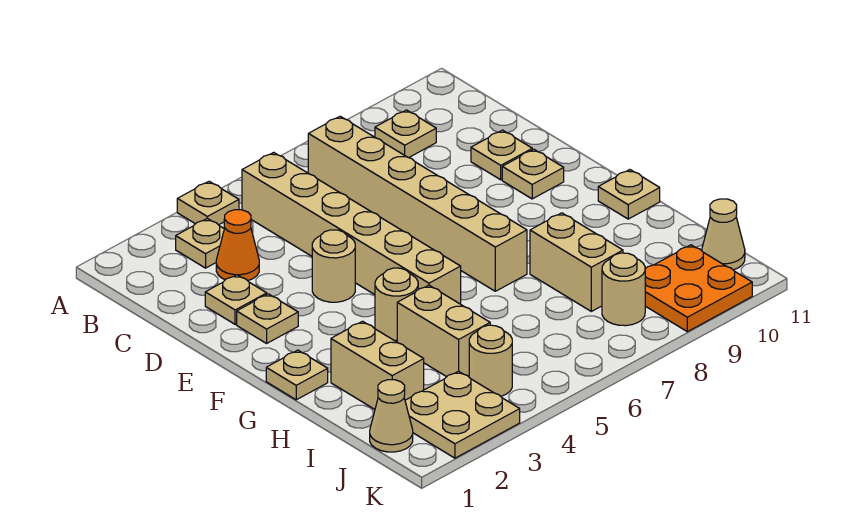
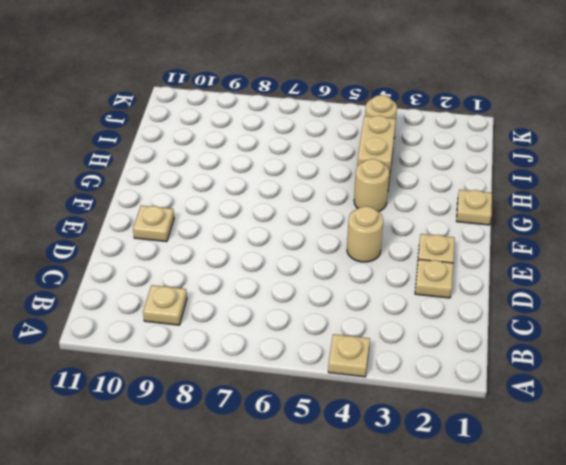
none -> tan 1x1 plate [176,219,224,268]
none -> tan 1x6 brick [242,152,461,304]
none -> tan 1x6 brick [308,116,527,291]

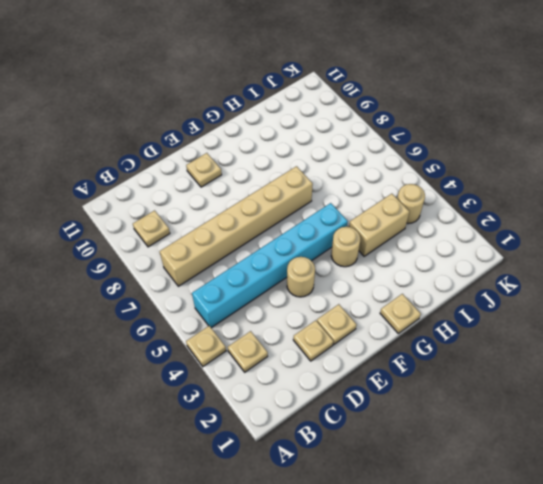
cyan 1x6 brick [192,203,348,328] -> tan 1x6 brick [242,152,461,304]
none -> orange 1x1 cone [216,210,259,281]
none -> tan 1x1 plate [471,130,532,180]
none -> tan 1x1 plate [598,170,660,219]

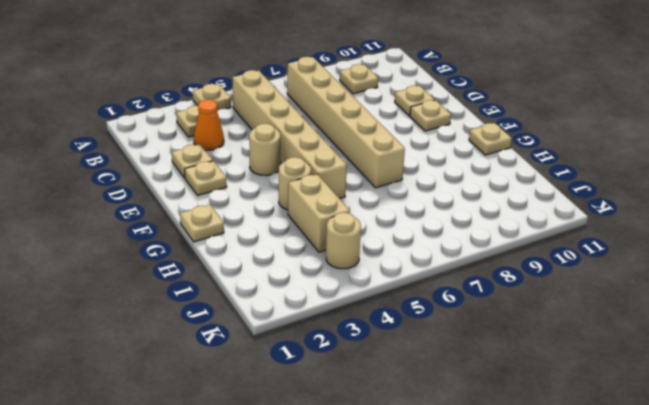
none -> tan 1x2 brick [331,321,424,409]
none -> tan 1x2 brick [530,213,623,311]
none -> tan 1x1 cone [370,380,413,452]

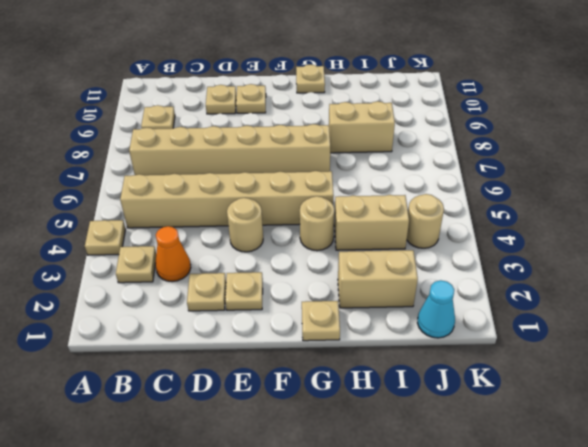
cyan 1x1 cone [417,280,455,338] -> tan 1x1 cone [370,380,413,452]
none -> tan 2x2 plate [405,371,520,458]
none -> tan 1x1 round brick [602,253,645,326]
none -> orange 2x2 plate [645,245,752,332]

